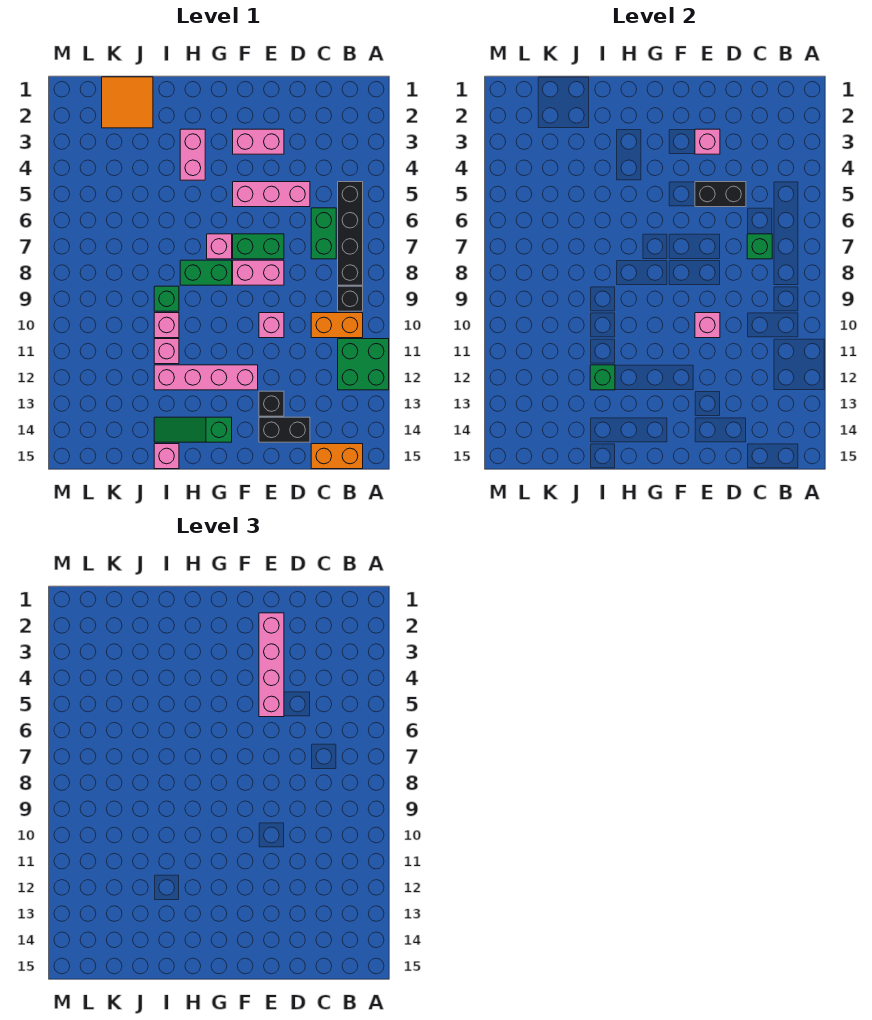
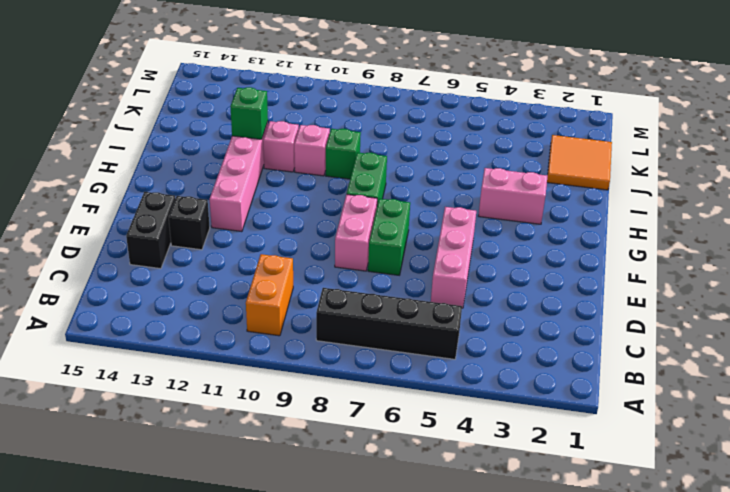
none -> green 2x2 brick [338,339,389,390]
none -> black 1x1 brick [338,286,363,311]
none -> orange 1x2 brick [311,444,363,469]

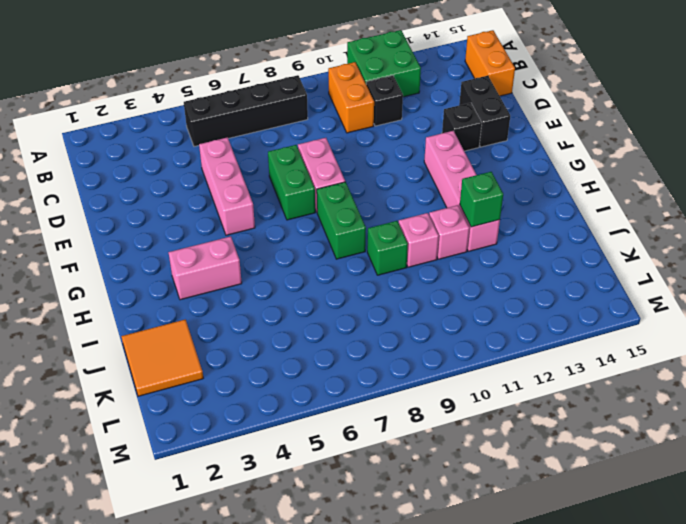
black 1x1 brick [366,76,403,126] -> black 1x1 brick moved to [338,286,363,311]
none -> green 1x2 brick [311,208,336,259]
none -> pink 1x2 brick [233,129,284,154]
none -> pink 1x1 brick [259,313,284,338]

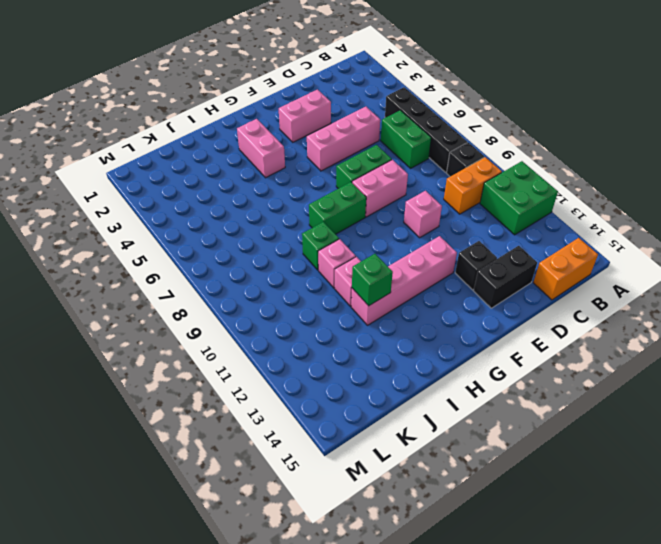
none -> pink 1x1 brick [207,234,232,259]
none -> green 1x3 slope [154,417,232,442]
none -> pink 1x1 brick [154,444,179,469]

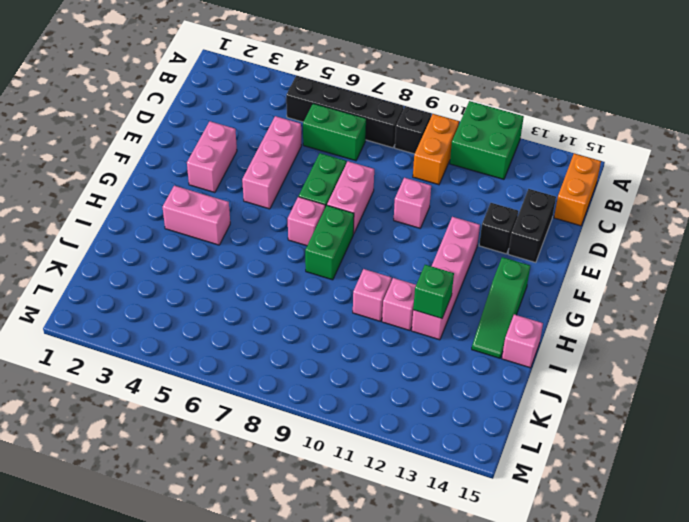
none -> green 1x1 brick [154,286,179,311]
none -> orange 2x2 tile [102,77,153,128]
none -> green 1x1 brick [747,234,772,259]

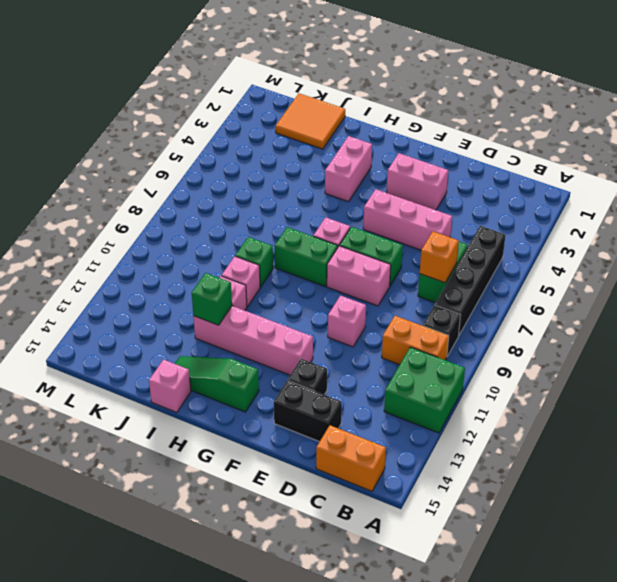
orange 1x1 brick [420,231,459,283] -> green 1x1 brick [747,234,772,259]
none -> black 1x2 brick [695,182,746,207]
none -> pink 1x1 brick [695,129,720,154]
none -> pink 1x1 brick [695,313,720,338]

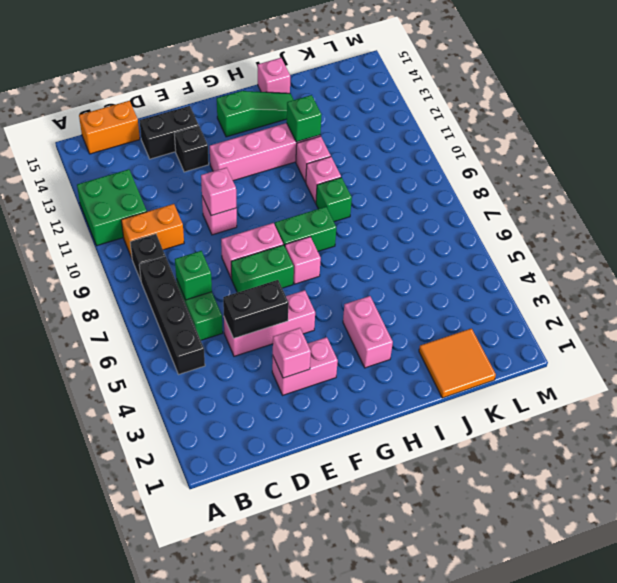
none -> pink 1x4 brick [259,613,284,717]

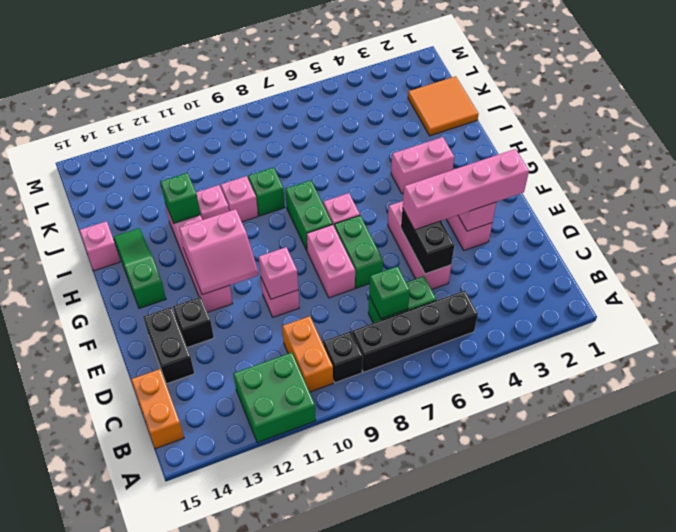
pink 2x2 slope [179,209,259,295] -> none

